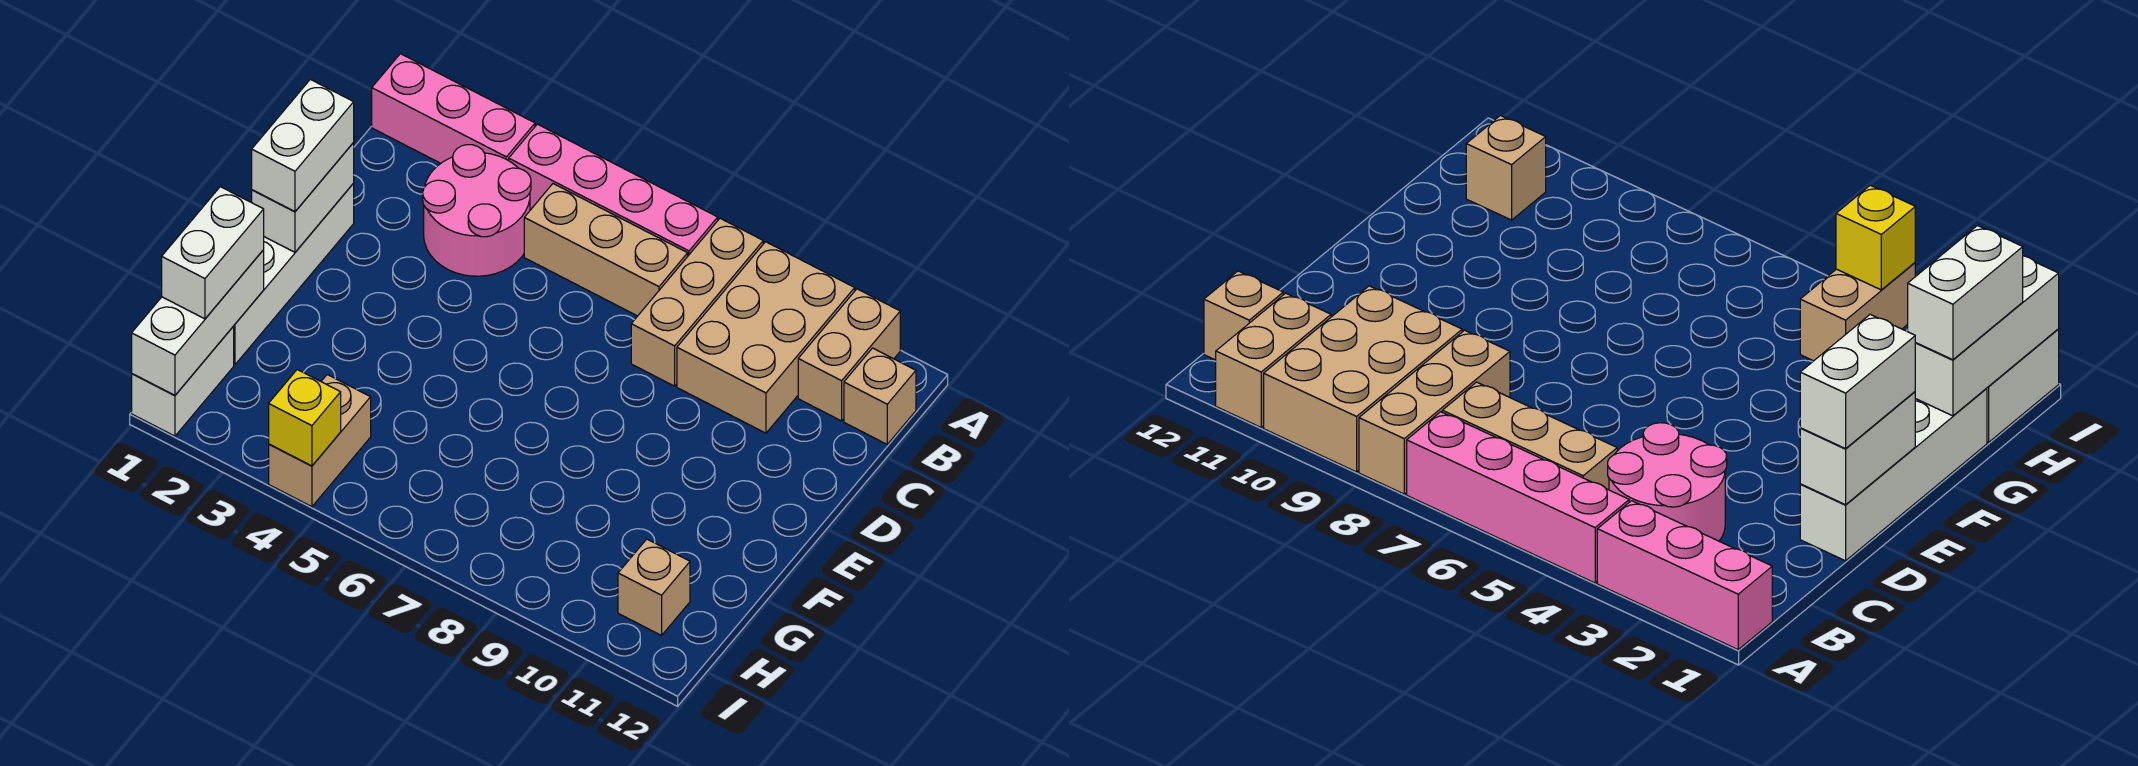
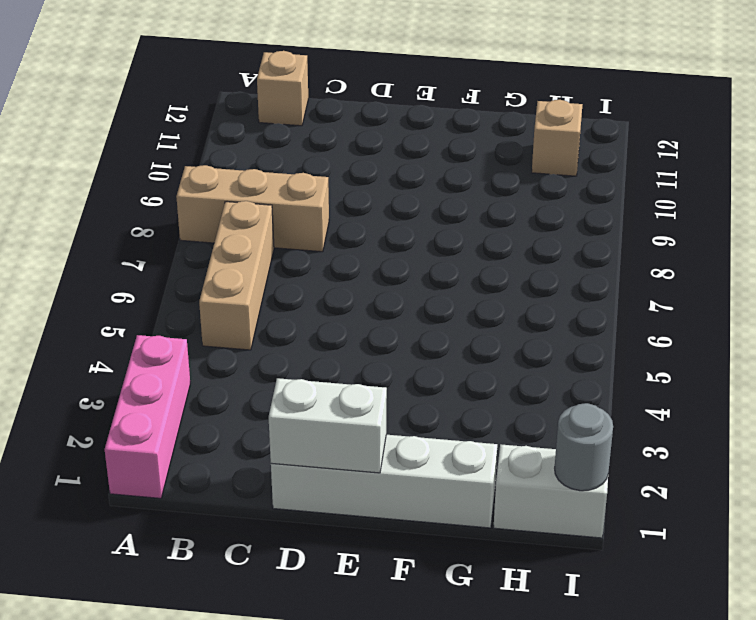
grey 1x1 round brick [555,403,613,491] -> white 1x3 brick [132,250,264,395]
none -> pink 1x4 brick [509,124,718,256]
none -> tan 2x3 brick [677,242,855,433]
none -> tan 1x2 brick [798,289,900,421]

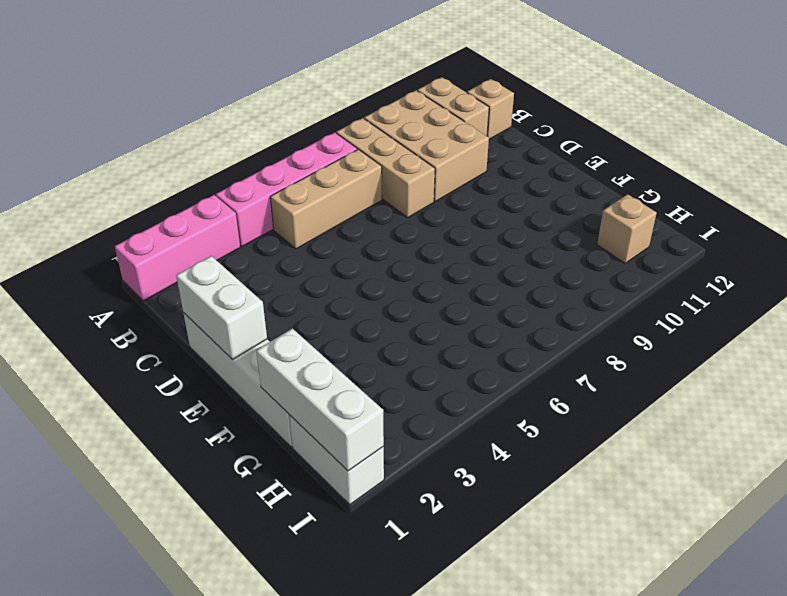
none -> pink 2x2 round brick [423,145,531,276]
none -> tan 1x2 brick [269,375,371,507]
none -> yellow 1x1 brick [269,370,341,466]

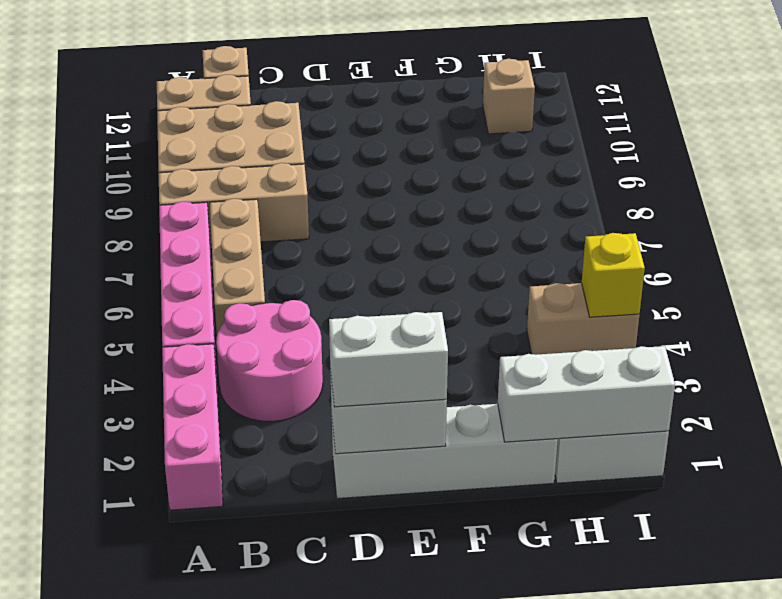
none -> white 1x2 brick [162,187,264,319]

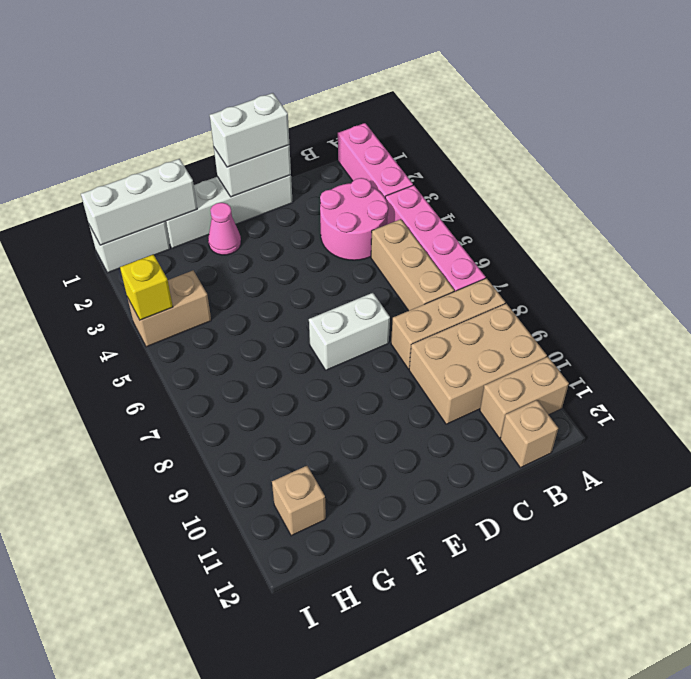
white 1x2 brick [309,293,390,370] -> white 1x2 brick moved to [162,187,264,319]
pink 1x1 cone [208,203,241,255] -> none

